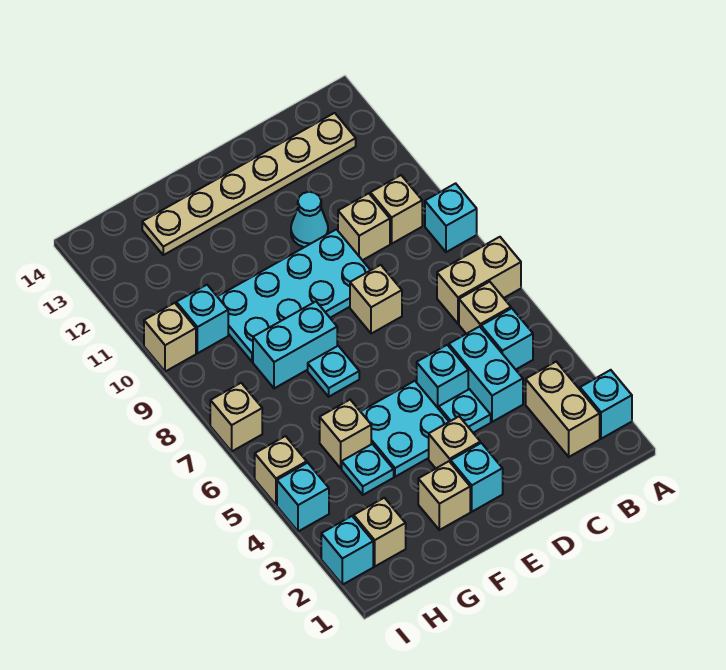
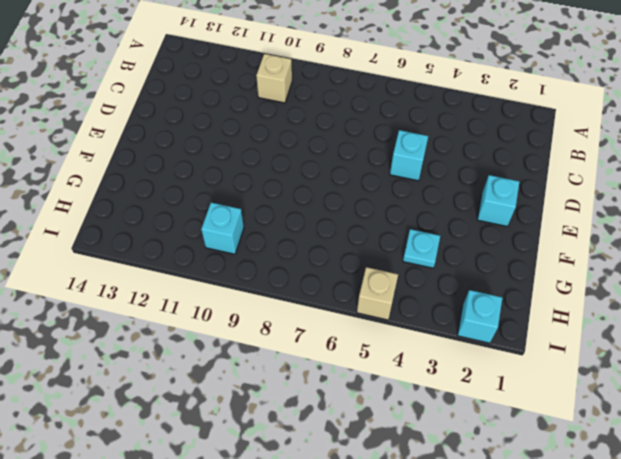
none -> cyan 1x1 brick [580,370,632,439]
none -> tan 1x2 brick [437,237,521,324]
none -> cyan 1x1 brick [425,183,477,252]
none -> tan 1x2 brick [526,362,600,457]

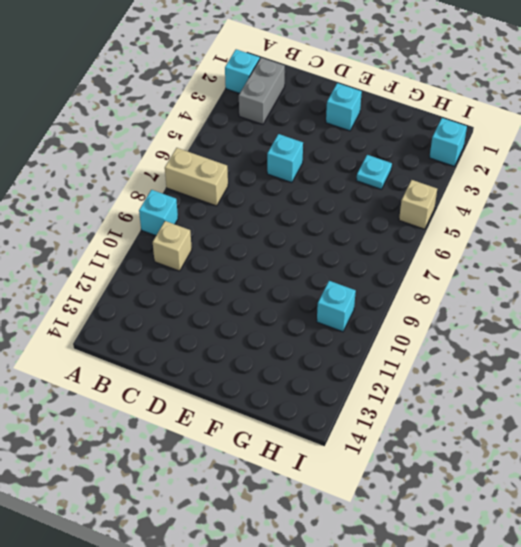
grey 1x2 brick [239,58,285,124] -> tan 1x2 brick [526,362,600,457]
none -> cyan 1x1 brick [481,308,533,369]
none -> tan 1x1 brick [459,282,511,334]
none -> tan 1x6 plate [142,113,356,255]
none -> cyan 1x2 brick [449,327,523,422]

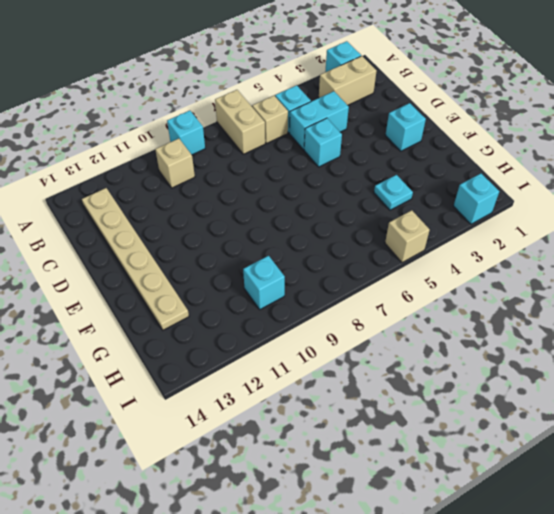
none -> tan 1x1 brick [338,193,390,260]
none -> cyan 1x1 plate [439,389,491,433]
none -> tan 1x1 brick [350,265,402,334]
none -> cyan 2x4 plate [217,229,371,362]

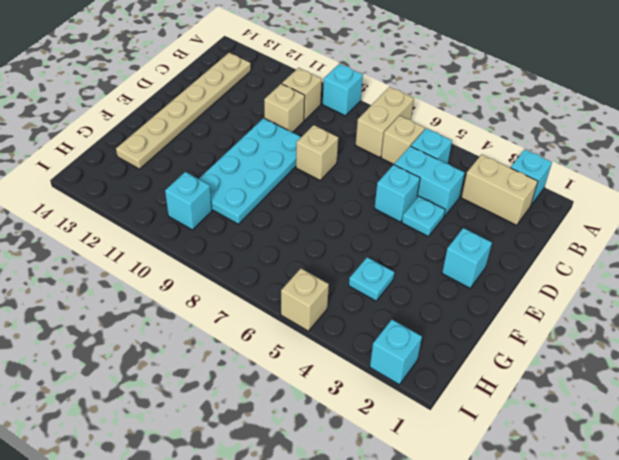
none -> cyan 1x1 cone [291,192,328,247]
none -> tan 1x1 brick [429,416,480,468]
none -> cyan 2x2 plate [360,381,449,477]
none -> tan 1x1 brick [418,461,470,530]

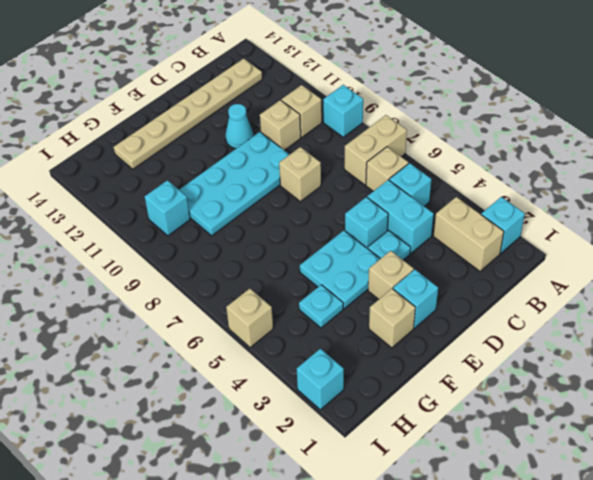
none -> cyan 1x1 plate [308,346,359,397]
none -> cyan 1x2 brick [253,302,337,388]
none -> tan 1x1 brick [320,400,371,468]
none -> tan 1x1 brick [354,498,406,566]

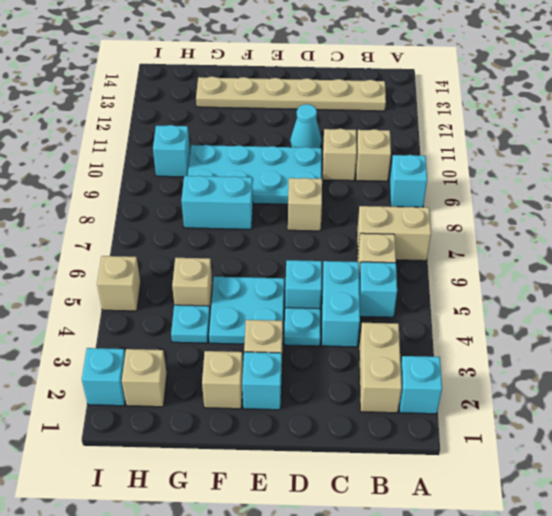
none -> cyan 1x1 plate [308,346,359,397]
none -> cyan 1x1 brick [277,463,329,531]
none -> tan 1x1 brick [210,383,262,451]
none -> tan 1x1 brick [144,303,196,372]

